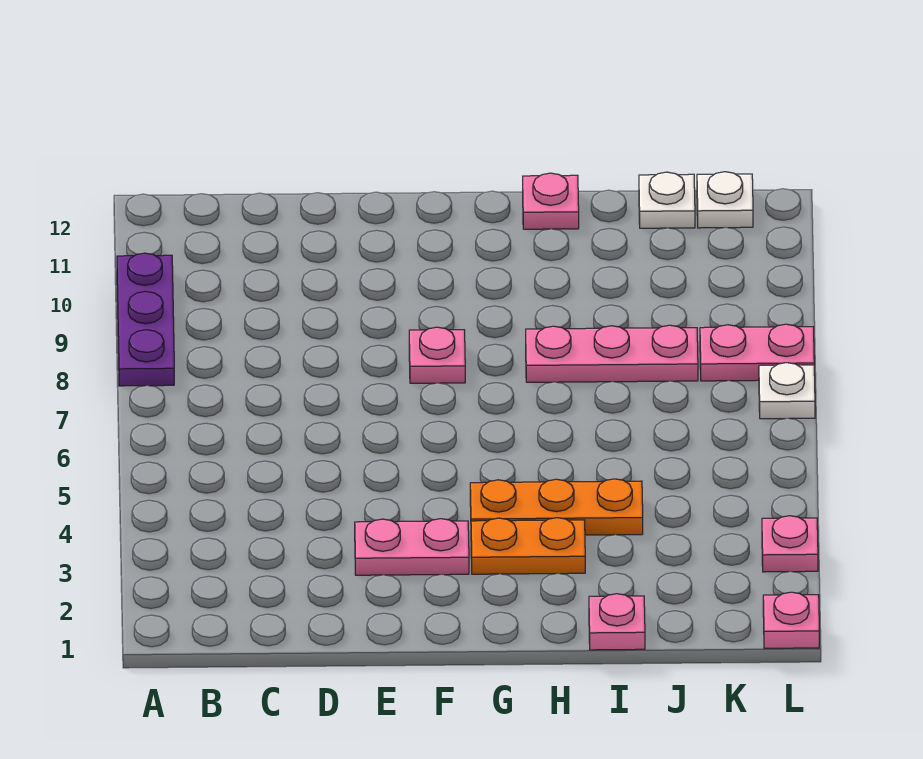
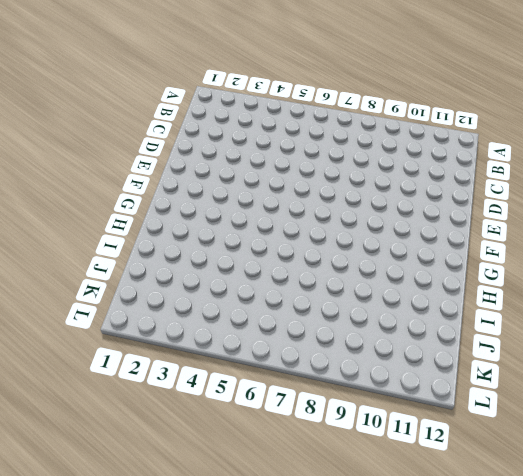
none -> purple 1x3 plate [117,253,174,386]
none -> pink 1x2 plate [355,519,469,575]
none -> pink 1x1 plate [409,327,465,383]

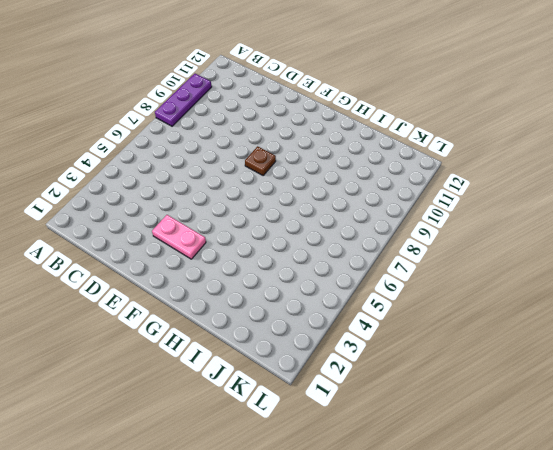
brown 1x1 plate [245,146,276,175] -> pink 1x1 plate [409,327,465,383]
none -> orange 1x2 plate [471,518,585,574]
none -> orange 1x3 plate [470,479,643,535]
none -> pink 1x3 plate [526,325,698,382]

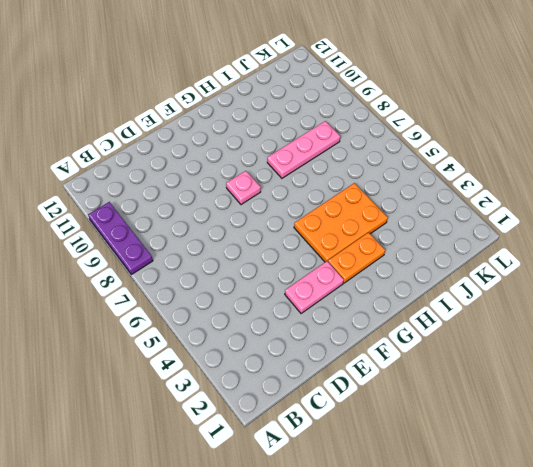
orange 2x3 plate [294,183,388,262] -> orange 1x3 plate [470,479,643,535]
none -> pink 1x1 plate [523,173,579,229]
none -> pink 1x1 plate [589,594,645,650]
none -> white 1x1 plate [639,172,695,228]

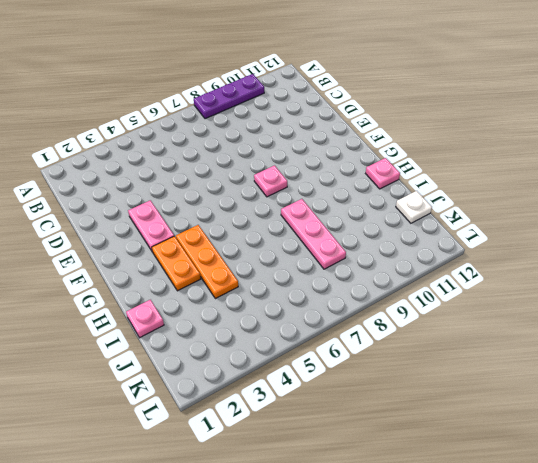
none -> pink 1x2 plate [700,324,814,381]
none -> white 1x1 plate [697,172,753,228]
none -> pink 1x1 plate [763,592,819,648]

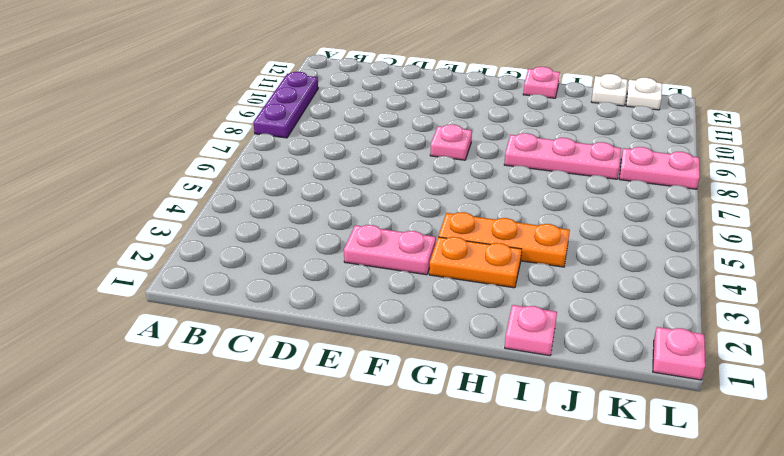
none -> pink 1x1 plate [762,516,818,572]
none -> white 1x1 plate [759,363,815,419]

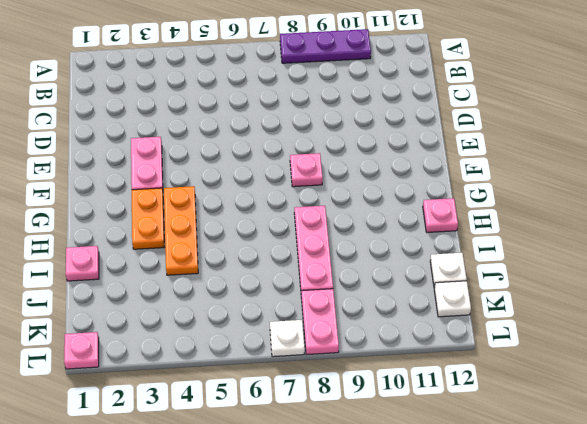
none -> pink 1x1 plate [762,516,818,572]

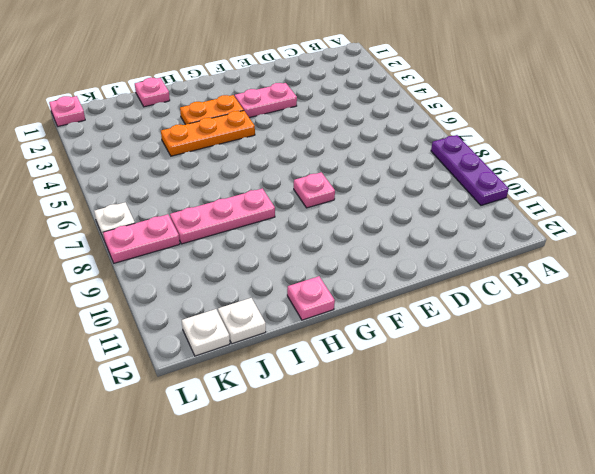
none -> pink 1x1 plate [762,516,818,572]

